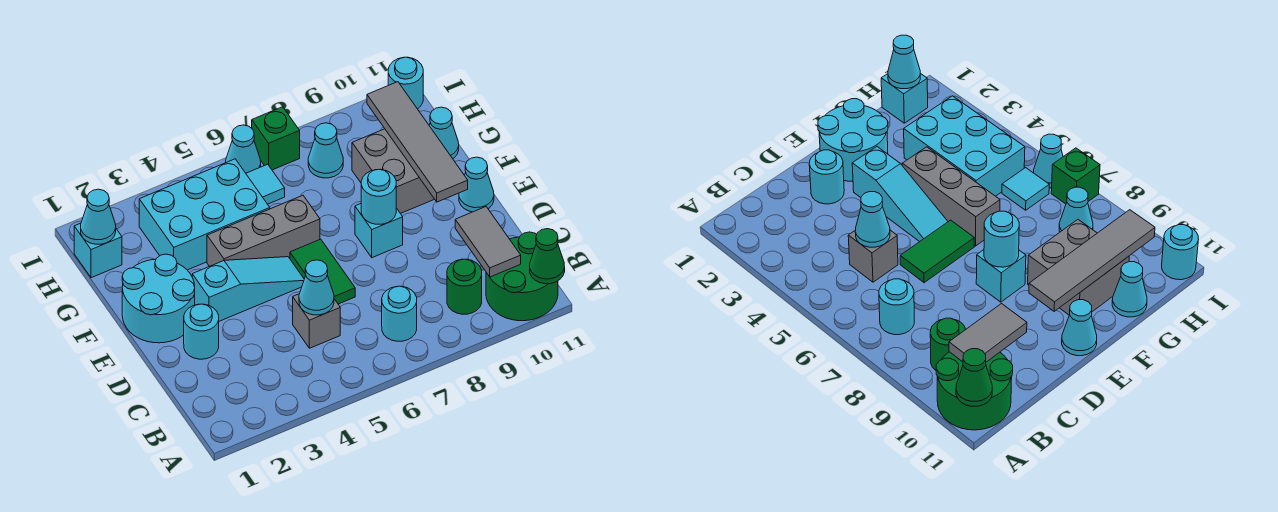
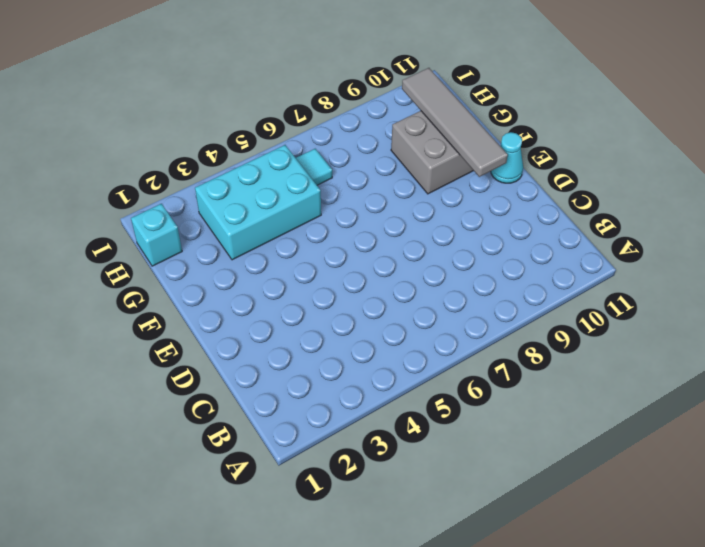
none -> green 2x2 round brick [486,232,558,321]
none -> cyan 1x1 round brick [382,286,417,341]
none -> green 1x1 round brick [447,259,482,314]

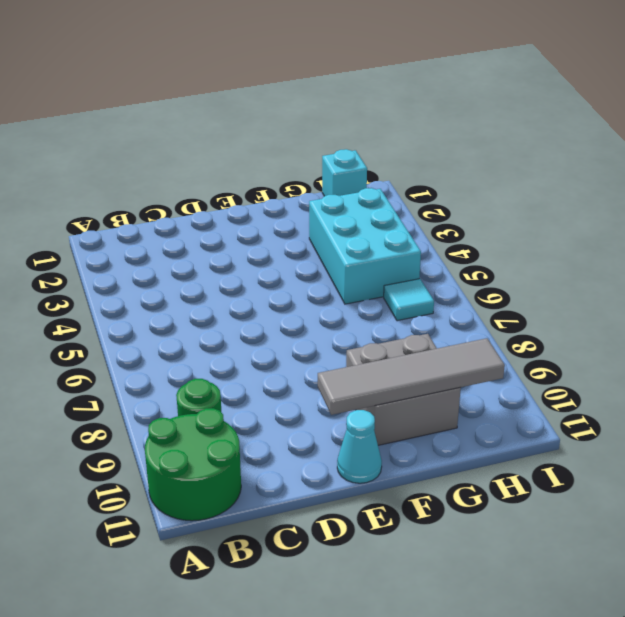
none -> cyan 1x1 round brick [382,286,417,341]
none -> grey 1x1 brick [293,294,340,348]
none -> cyan 1x1 round brick [184,304,219,359]

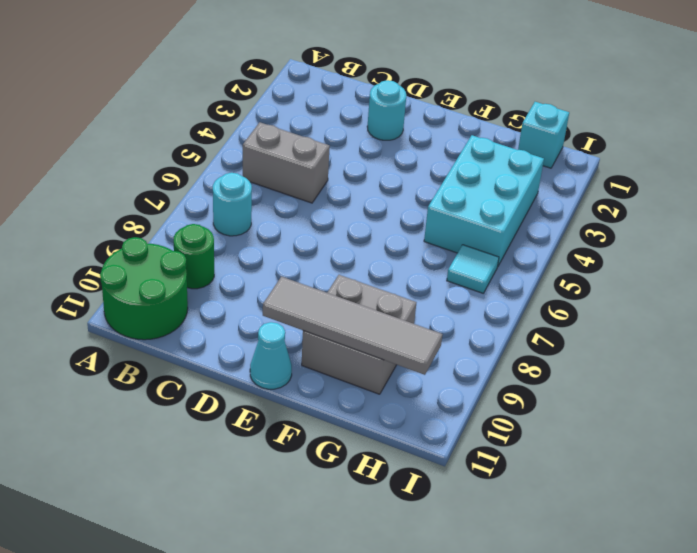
grey 1x2 brick [243,122,330,203] -> grey 1x1 brick [293,294,340,348]
none -> green 1x2 tile [290,239,355,304]
none -> cyan 2x2 round brick [122,254,195,343]
none -> cyan 1x3 slope [192,257,304,321]

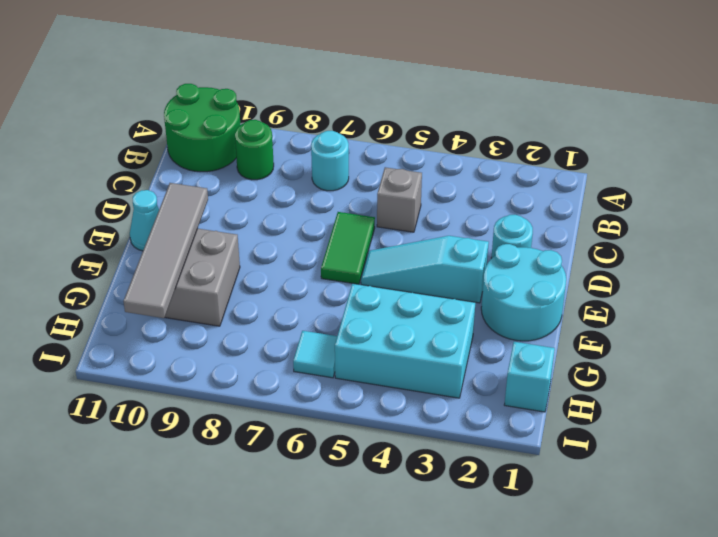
none -> cyan 1x1 brick [355,204,403,258]
none -> grey 1x3 brick [207,195,320,267]
none -> cyan 1x1 cone [429,107,459,159]

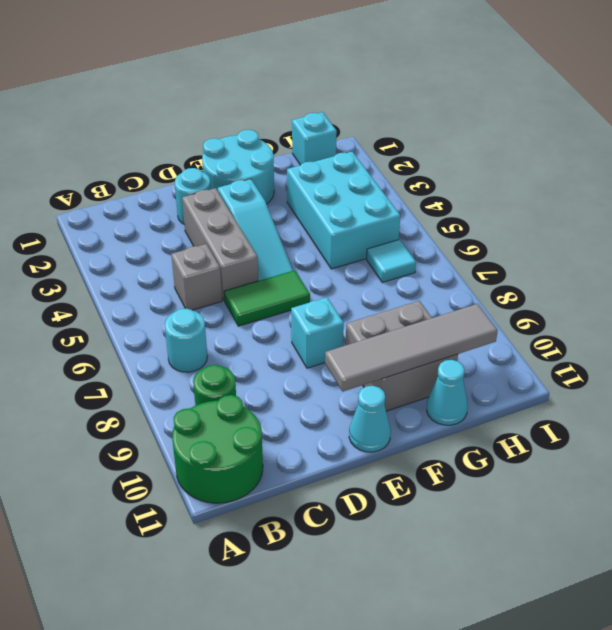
grey 1x3 brick [182,188,258,301] -> grey 1x3 brick moved to [207,195,320,267]
none -> cyan 1x1 cone [308,123,343,178]
none -> cyan 1x1 cone [226,125,261,173]
none -> green 1x1 brick [252,107,300,170]

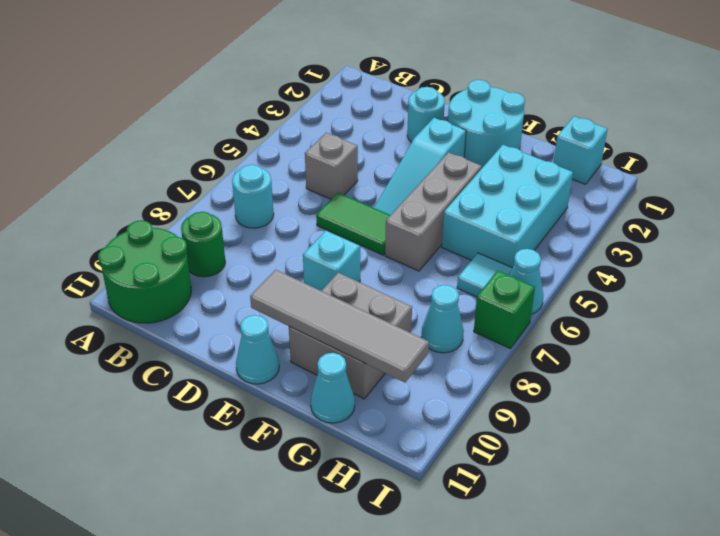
none -> cyan 1x1 round brick [388,57,423,109]
none -> green 1x1 cone [530,229,565,284]
none -> grey 1x2 tile [455,207,521,277]

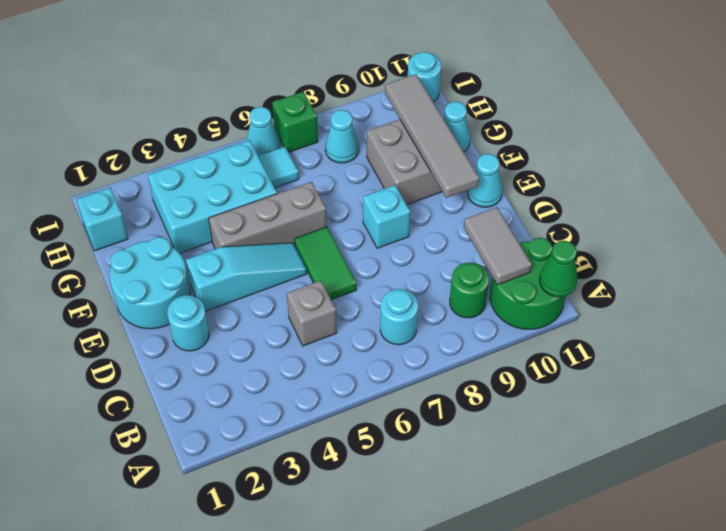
none -> cyan 1x1 cone [299,260,334,315]
none -> cyan 1x1 round brick [361,169,396,224]
none -> cyan 1x1 cone [81,189,116,244]

